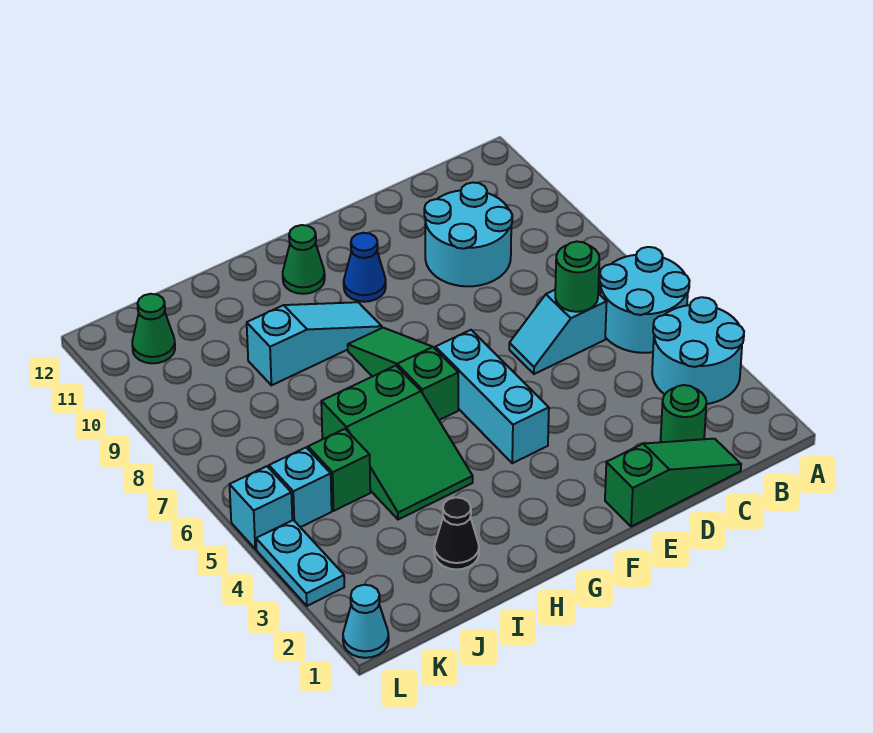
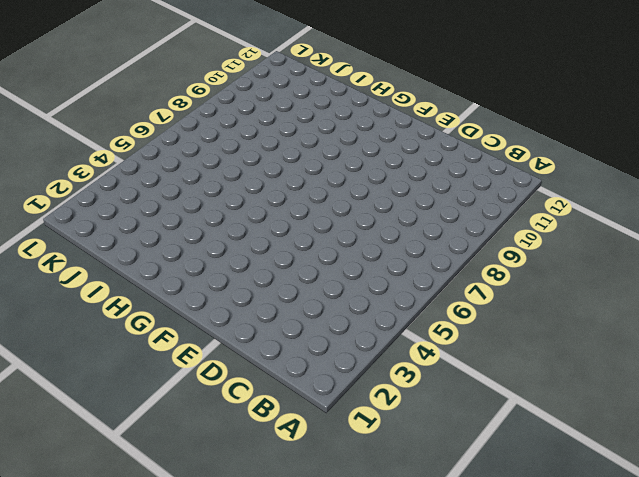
none -> cyan 2x2 round brick [652,297,744,404]
none -> cyan 2x2 round brick [600,247,690,353]
none -> green 1x3 slope [605,439,741,527]

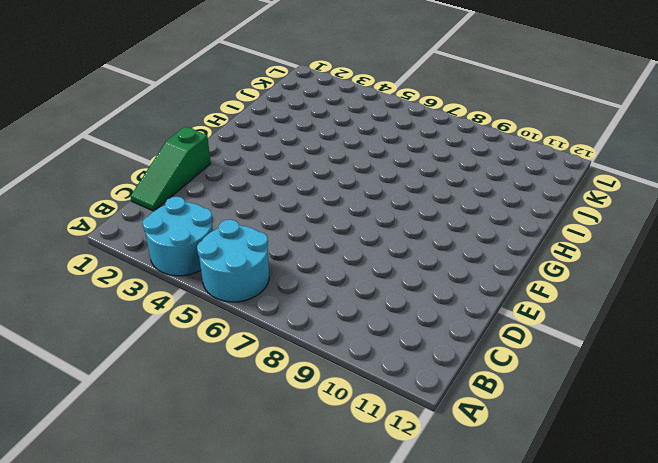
none -> green 1x1 round brick [661,385,706,442]
none -> cyan 1x2 slope [509,290,607,374]
none -> cyan 2x2 round brick [424,183,512,286]

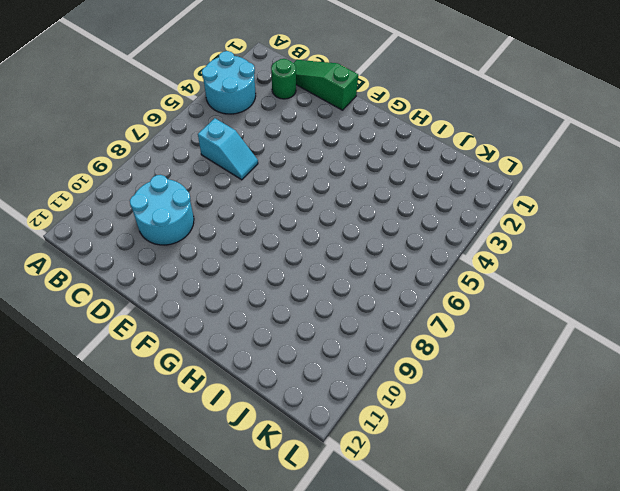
none -> cyan 2x2 round brick [600,247,690,353]
none -> cyan 1x3 brick [435,330,549,463]
none -> blue 1x1 cone [344,233,386,302]

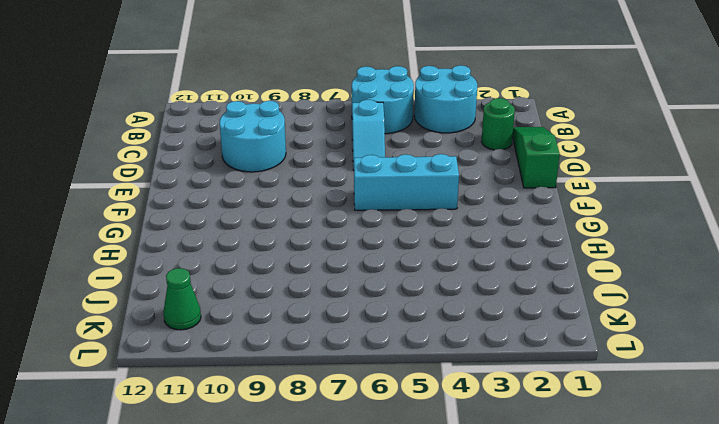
none -> blue 1x1 cone [344,233,386,302]
none -> green 1x3 slope [348,328,458,420]
none -> cyan 1x3 slope [247,302,382,385]

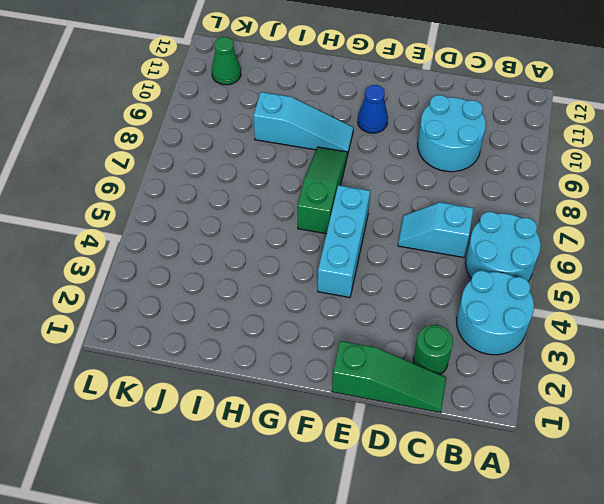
none -> green 1x1 cone [283,225,325,294]
none -> green 2x3 slope [321,366,473,520]
none -> black 1x1 cone [434,497,479,569]

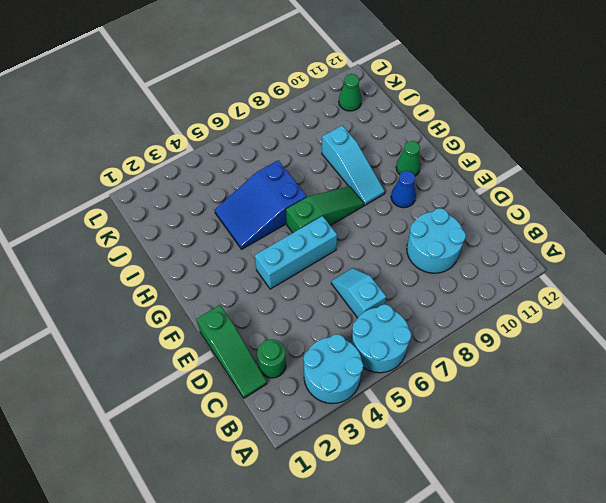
blue 2x3 slope [215,160,307,249] -> green 2x3 slope [321,366,473,520]
none -> black 1x1 cone [434,497,479,569]
none -> green 1x1 brick [308,429,370,511]
none -> cyan 1x1 brick [269,448,332,527]

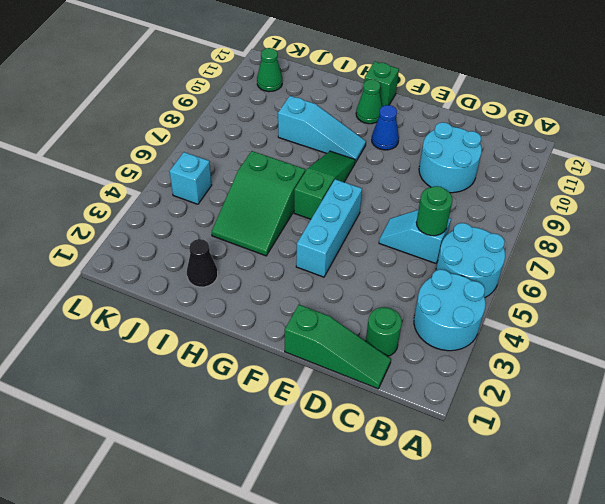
green 1x1 brick [364,61,399,107] -> green 1x1 brick moved to [308,429,370,511]
none -> cyan 1x1 cone [343,585,389,658]
none -> cyan 1x2 plate [256,520,344,606]
none -> cyan 1x1 brick [229,466,292,549]

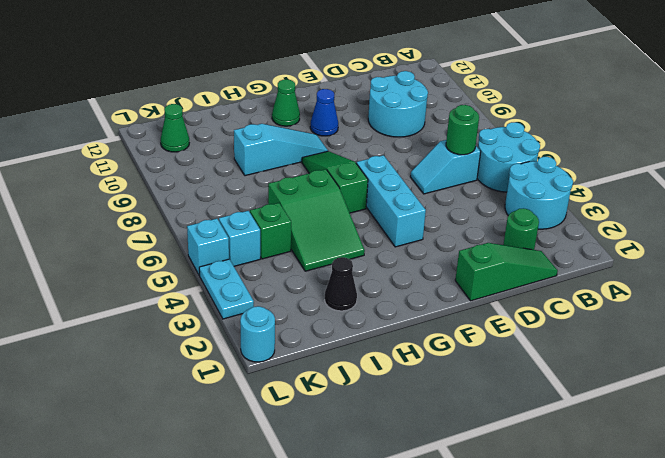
cyan 1x1 round brick [240,306,275,362] -> cyan 1x1 cone [343,585,389,658]

